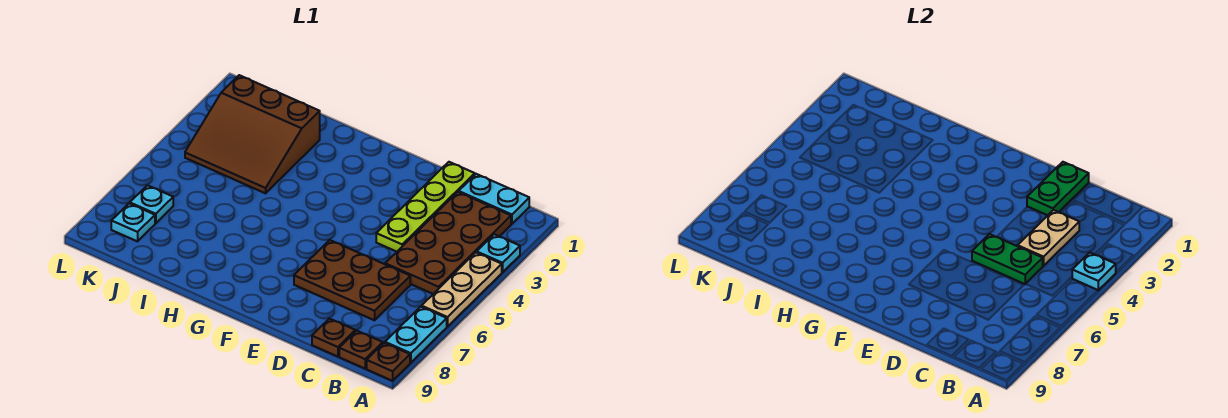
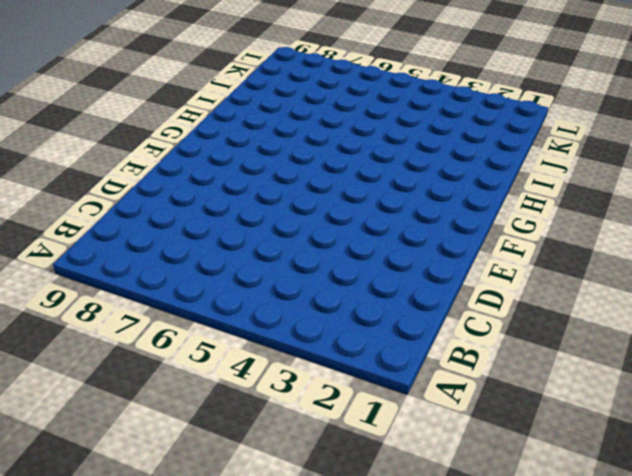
none -> cyan 1x1 plate [477,234,520,272]
none -> tan 1x3 plate [422,252,502,327]
none -> cyan 1x2 plate [385,307,447,363]

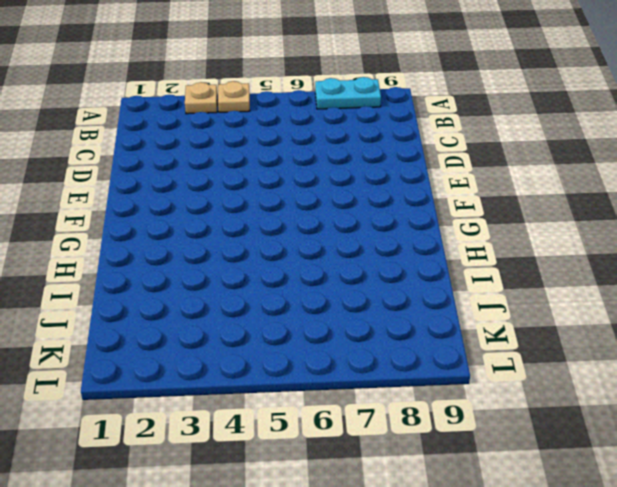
tan 1x1 plate [185,82,217,114] -> cyan 1x1 plate [477,234,520,272]
tan 1x1 plate [218,81,250,112] -> tan 1x3 plate [422,252,502,327]
none -> brown 1x1 plate [367,343,410,381]
none -> cyan 1x2 plate [459,174,529,224]
none -> brown 2x4 plate [385,192,511,294]

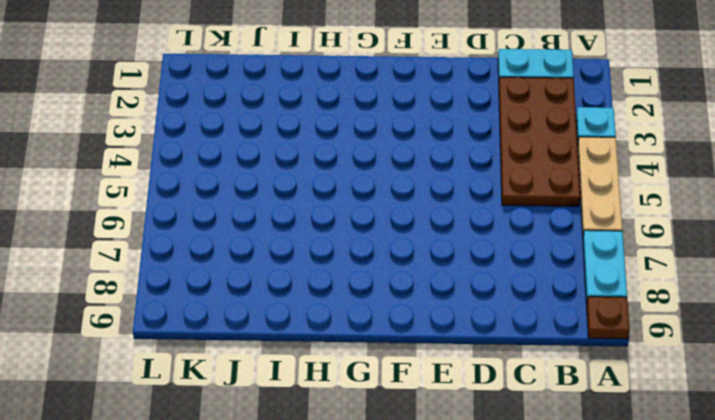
none -> brown 1x1 plate [339,331,383,369]
none -> brown 2x3 plate [294,240,410,320]
none -> brown 1x1 plate [312,319,355,357]

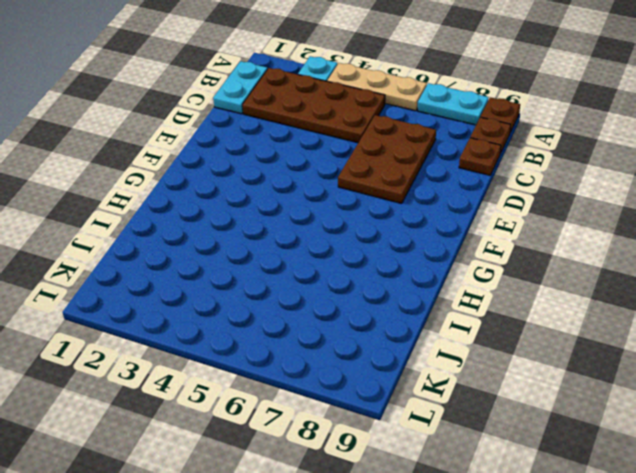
none -> lime 1x4 plate [376,162,475,252]
none -> brown 3x3 slope [185,75,320,193]
none -> cyan 1x1 plate [130,185,173,223]

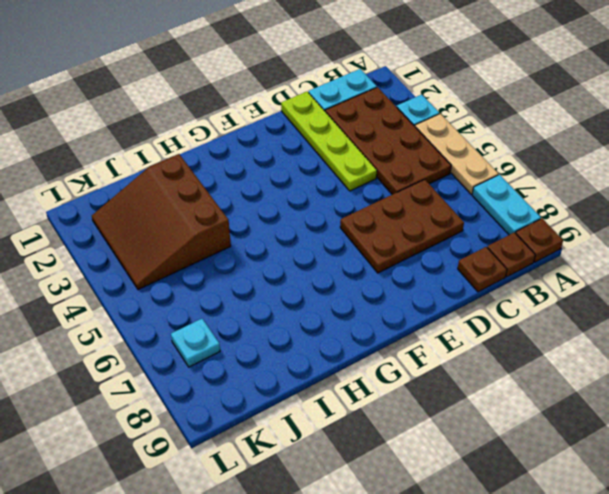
brown 3x3 slope [92,154,231,290] -> brown 3x3 slope turned to [185,75,320,193]
none -> cyan 1x1 plate [111,204,155,241]
none -> cyan 1x1 plate [1072,253,1116,290]
none -> tan 1x2 plate [1018,210,1079,266]

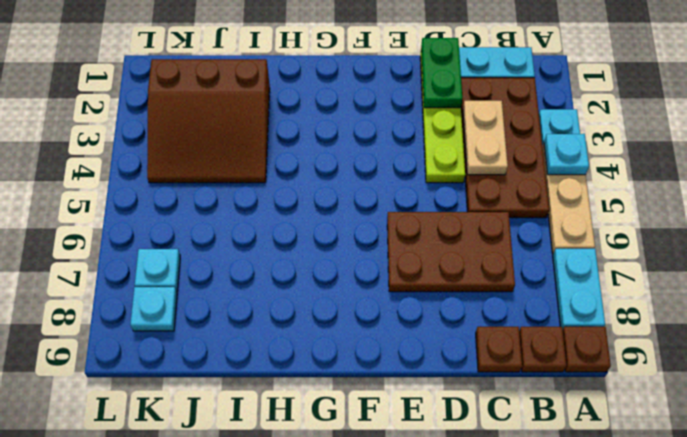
none -> green 1x2 plate [972,234,1043,284]

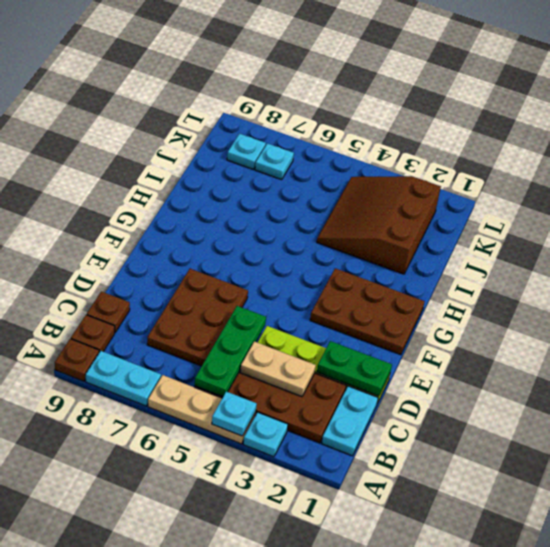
green 1x3 plate [195,306,266,397] -> green 1x2 plate [972,234,1043,284]
brown 2x3 plate [310,268,425,355] -> none

